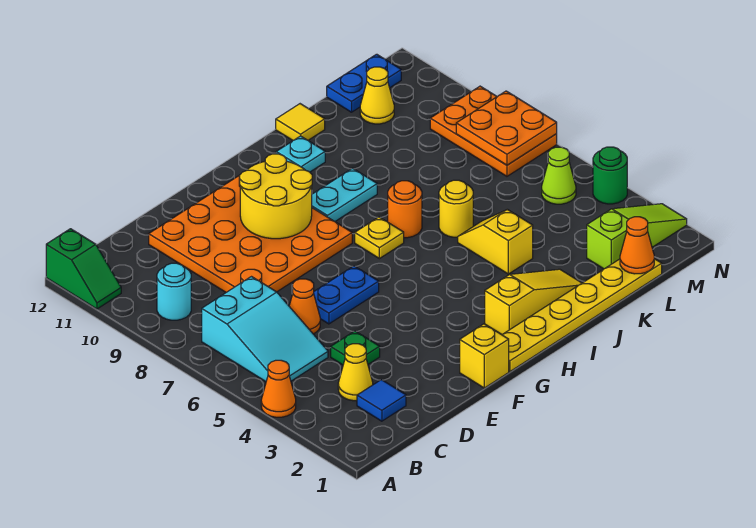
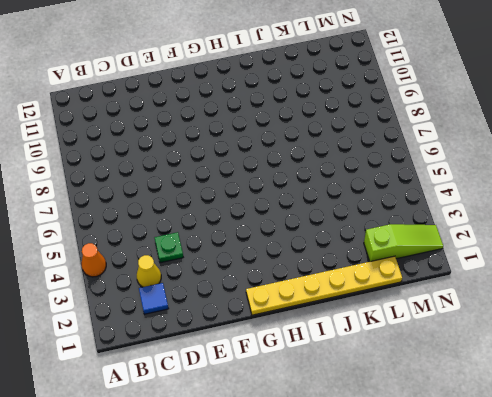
none -> green 1x2 slope [46,229,121,309]
none -> cyan 2x3 slope [202,277,328,382]
none -> cyan 1x1 round brick [157,263,191,320]

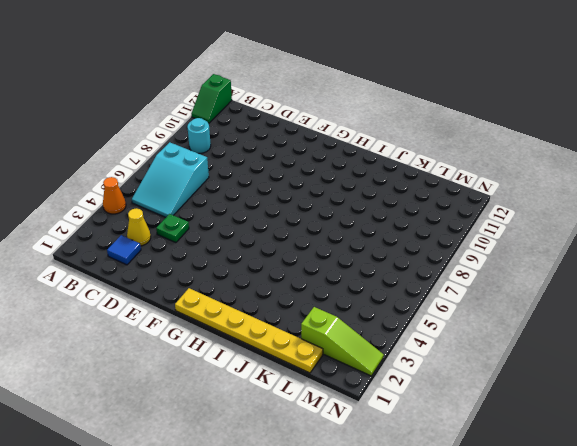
none -> orange 1x1 cone [289,279,320,334]
none -> orange 4x4 plate [149,175,352,292]
none -> blue 1x2 plate [314,266,379,324]

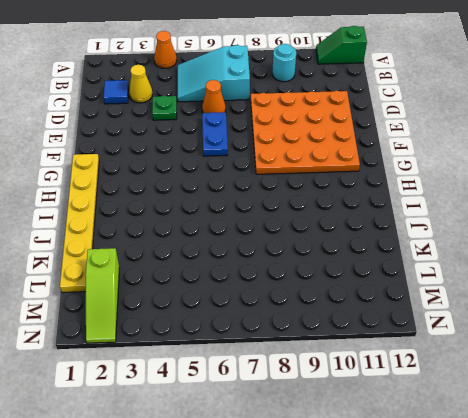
none -> yellow 1x1 brick [460,324,509,388]
none -> yellow 1x3 slope [485,269,582,335]
none -> yellow 1x1 plate [355,217,404,259]

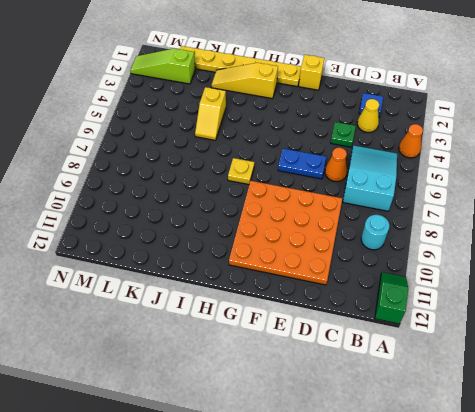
none -> cyan 1x2 plate [312,168,377,221]
none -> orange 1x1 round brick [388,181,422,238]
none -> cyan 1x1 plate [276,136,325,172]

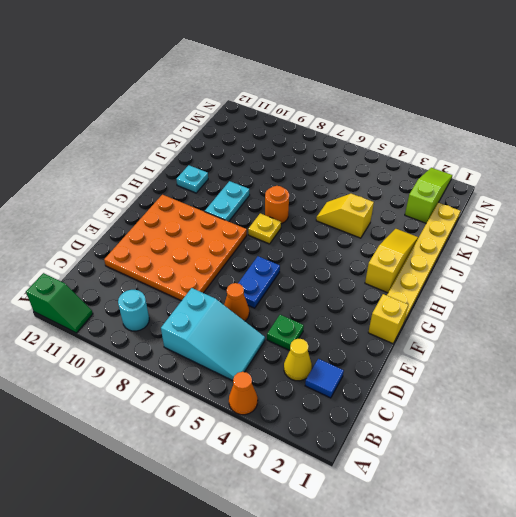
none -> yellow 1x1 round brick [439,180,473,237]
none -> yellow 1x1 tile [276,104,325,140]
none -> yellow 1x1 cone [360,67,394,124]

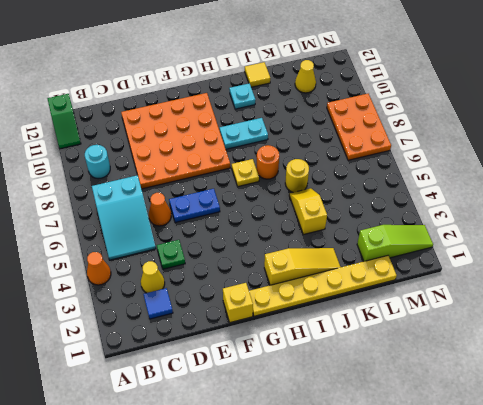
none -> blue 1x2 plate [327,54,401,112]
none -> lime 1x1 cone [542,147,576,204]
none -> green 1x1 round brick [593,147,627,204]

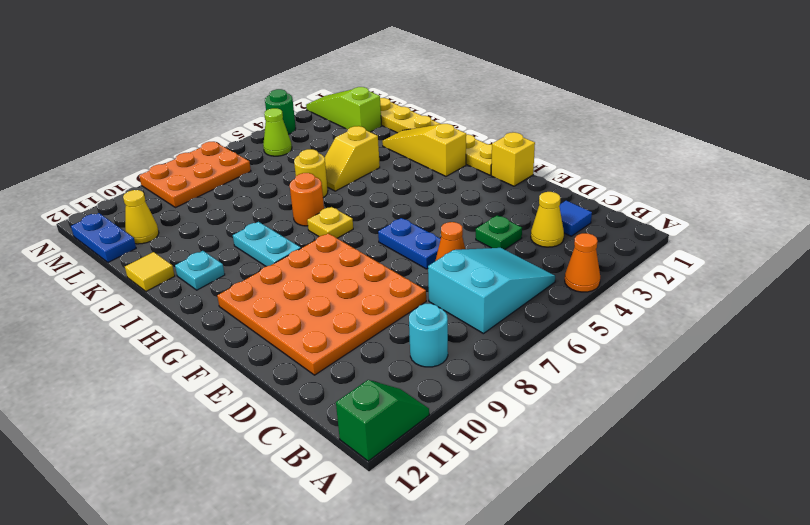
none -> yellow 2x2 round brick [239,154,312,239]
none -> orange 1x1 cone [620,217,654,274]
none -> orange 2x2 plate [456,91,557,165]

